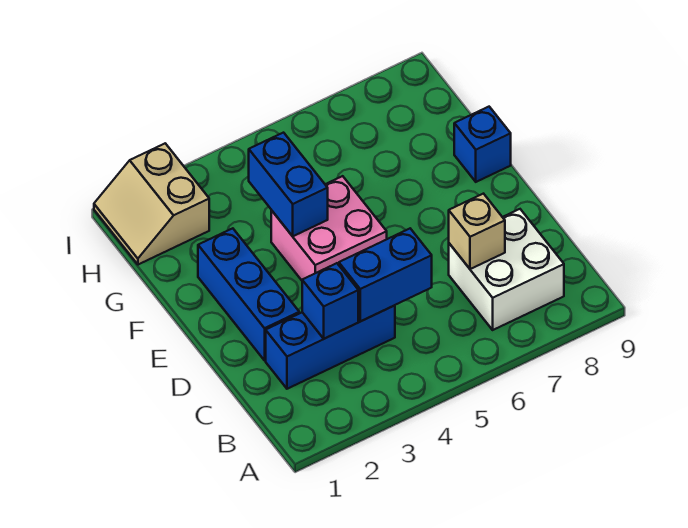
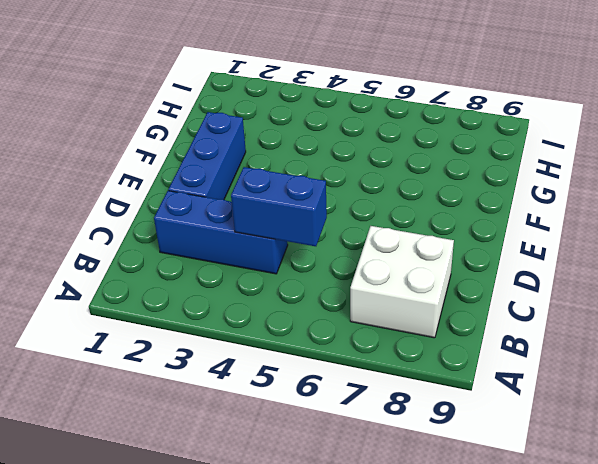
none -> pink 2x2 brick [271,176,387,280]
none -> blue 1x1 brick [454,107,511,182]

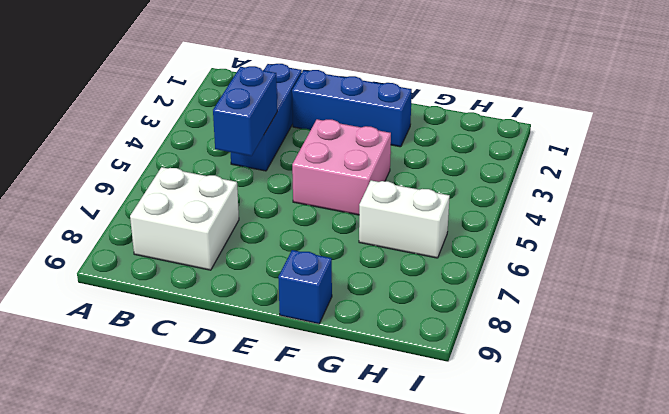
white 1x2 brick [359,180,450,258] -> none
none -> tan 2x2 slope [94,143,209,265]
none -> blue 1x1 brick [302,263,358,339]

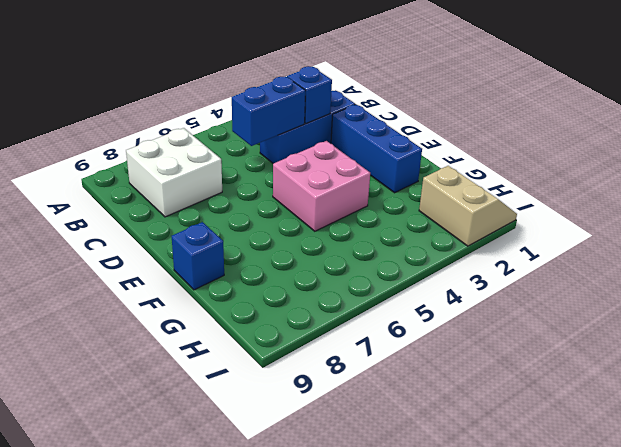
none -> tan 1x1 brick [449,194,505,269]
none -> blue 1x2 brick [249,133,328,236]

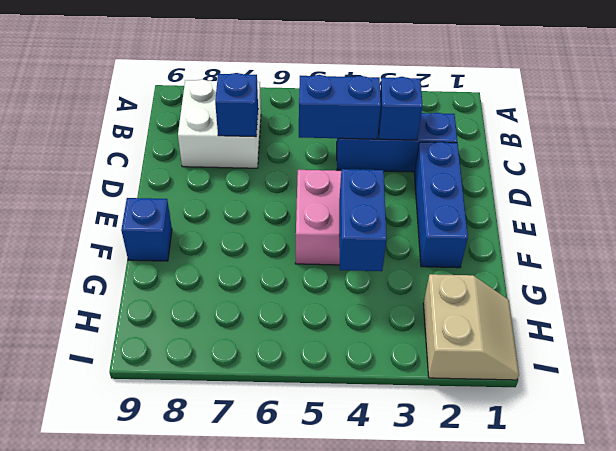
blue 1x1 brick [215,73,258,137] -> tan 1x1 brick [449,194,505,269]

